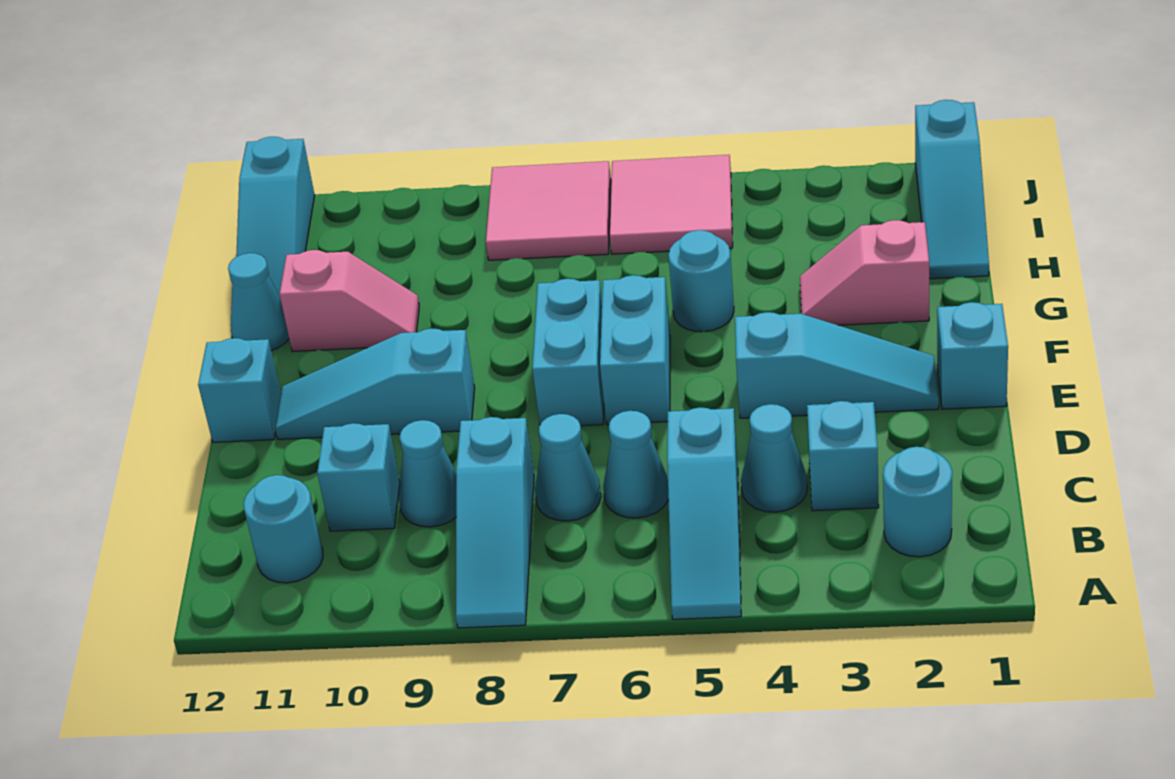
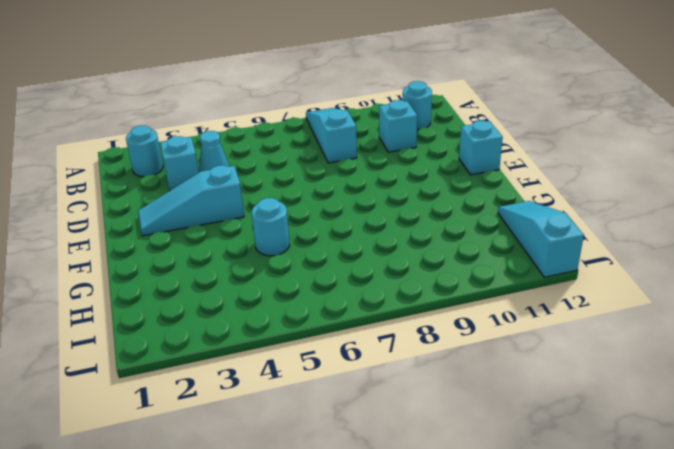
none -> cyan 1x3 slope [667,408,741,619]
none -> cyan 1x1 cone [603,411,668,518]
none -> cyan 1x1 cone [535,414,601,521]

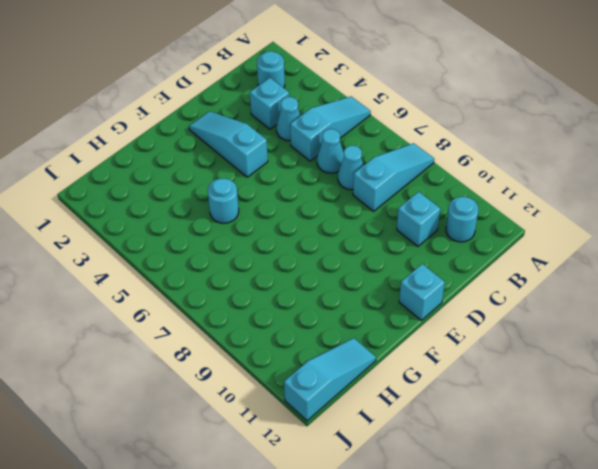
none -> cyan 1x1 cone [399,420,456,527]
none -> cyan 1x1 brick [937,302,1008,409]
none -> cyan 1x2 brick [600,275,670,424]

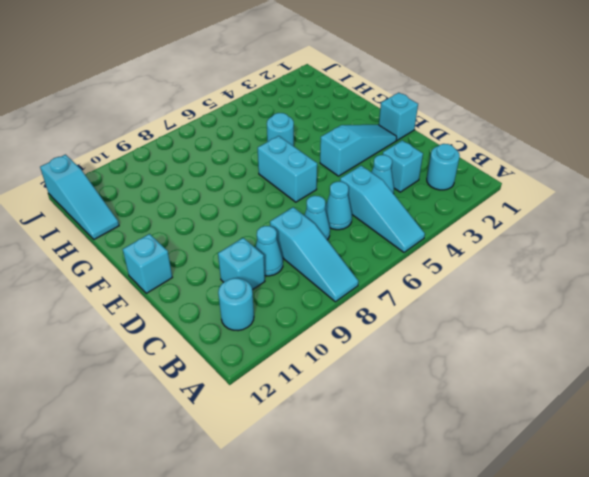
none -> cyan 1x2 brick [532,279,604,426]
none -> cyan 1x3 slope [275,328,475,439]
none -> pink 1x2 slope [800,220,929,325]

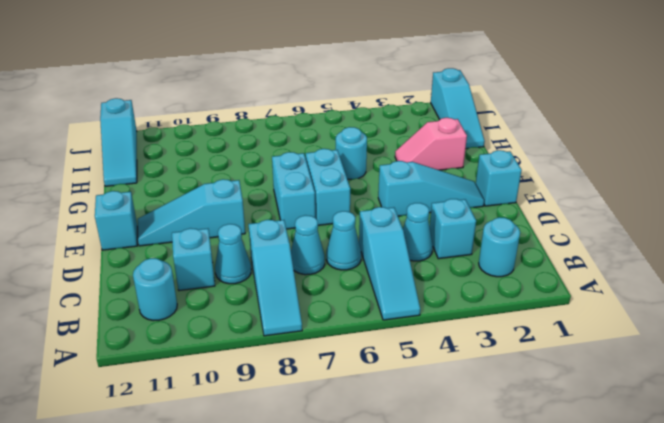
none -> pink 1x2 slope [280,250,419,352]
none -> cyan 1x1 cone [228,253,289,351]
none -> pink 2x2 tile [610,155,733,254]

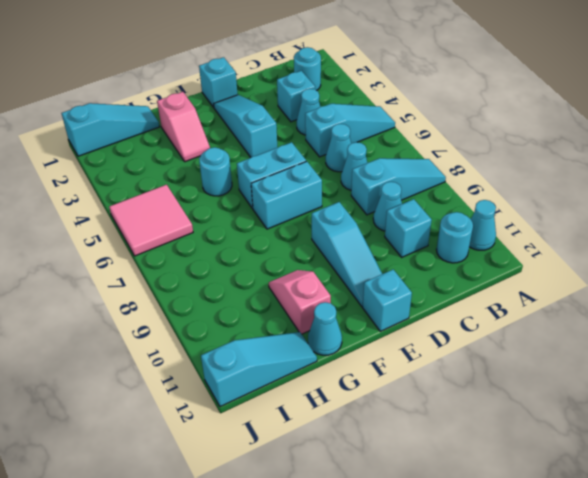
cyan 1x1 cone [469,200,496,250] -> none
none -> pink 2x2 tile [486,161,611,260]

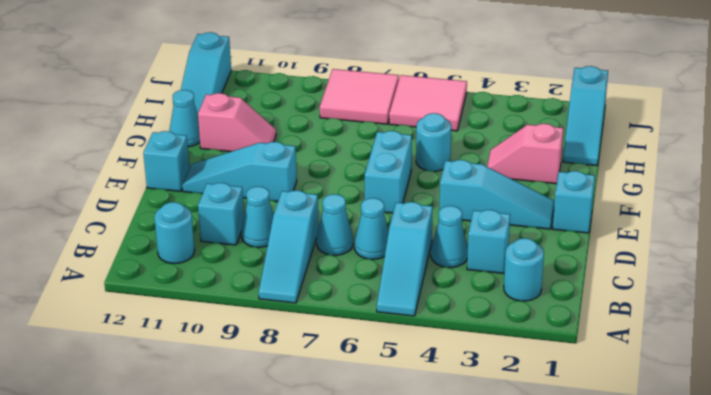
none -> cyan 1x2 brick [532,279,604,426]

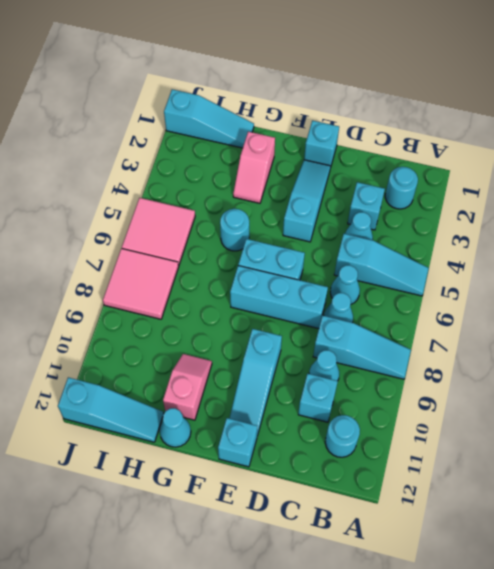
cyan 1x3 brick [230,266,328,329] -> cyan 1x2 brick [532,279,604,426]

